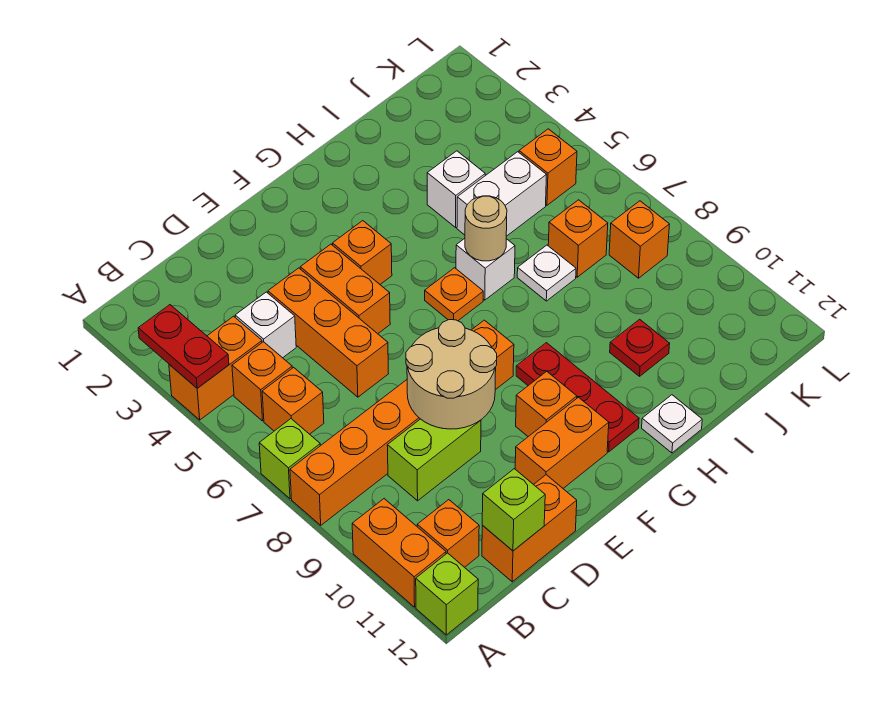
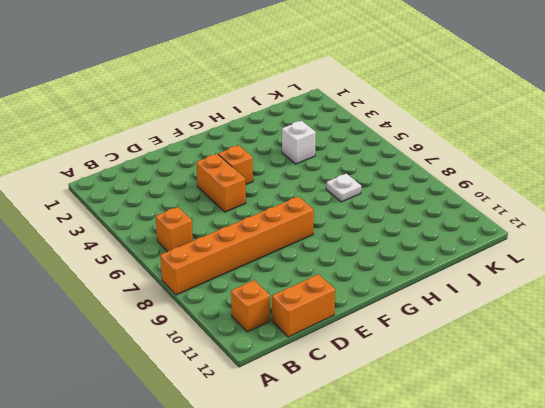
none -> orange 1x2 brick [169,316,262,420]
none -> lime 1x1 brick [259,419,320,499]
none -> orange 1x2 brick [352,499,446,607]
none -> lime 1x1 brick [416,553,478,635]

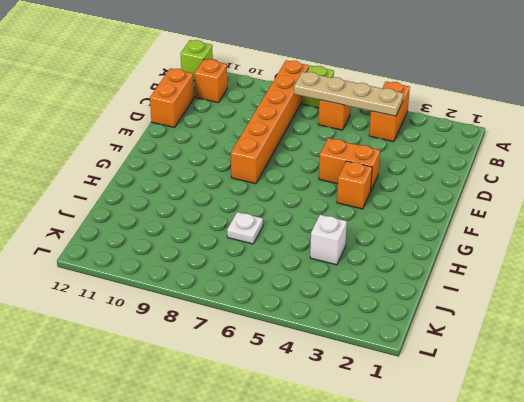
tan 1x4 plate [294,72,403,116] -> none
none -> orange 1x2 brick [352,499,446,607]
none -> orange 1x1 brick [232,342,292,421]
none -> white 1x1 brick [235,292,296,358]
none -> lime 1x2 brick [387,419,481,501]

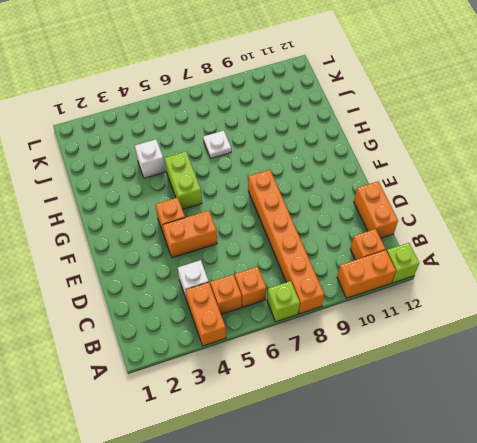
lime 1x2 brick [165,152,202,210] -> lime 1x2 brick moved to [387,419,481,501]
none -> orange 1x3 brick [268,268,388,397]
none -> orange 1x2 brick [515,397,609,488]
none -> orange 1x1 brick [516,371,577,437]
none -> orange 1x1 plate [425,268,483,321]

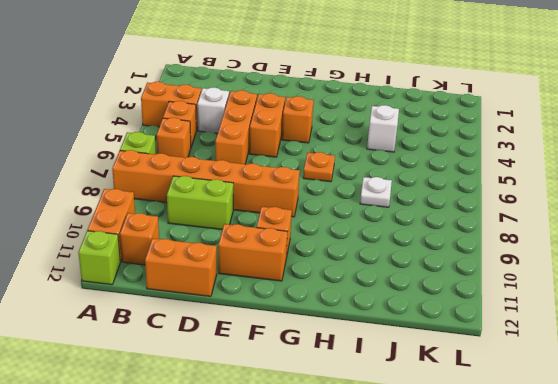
none -> red 1x3 plate [516,343,639,452]
none -> white 1x1 brick [456,238,515,300]
none -> white 1x1 plate [642,395,702,453]
none -> white 1x2 brick [457,152,546,236]

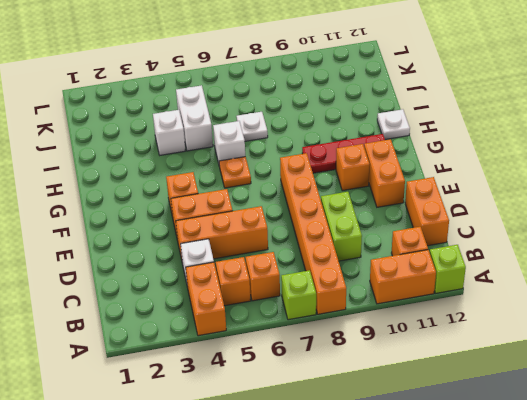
none -> red 1x1 plate [610,319,670,376]
none -> orange 1x1 brick [548,200,608,277]
none -> orange 1x1 brick [519,129,577,205]
none -> orange 1x1 brick [609,201,669,278]

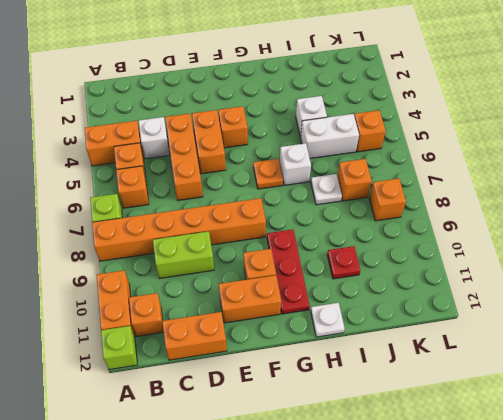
none -> red 1x2 plate [138,305,229,388]
none -> lime 1x1 brick [482,469,545,551]
none -> tan 2x2 round brick [406,320,497,429]
none -> tan 1x1 round brick [465,196,507,261]

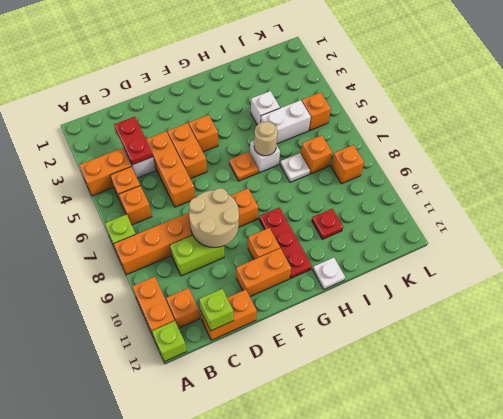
red 1x2 plate [114,117,153,165] -> red 1x2 plate moved to [138,305,229,388]

